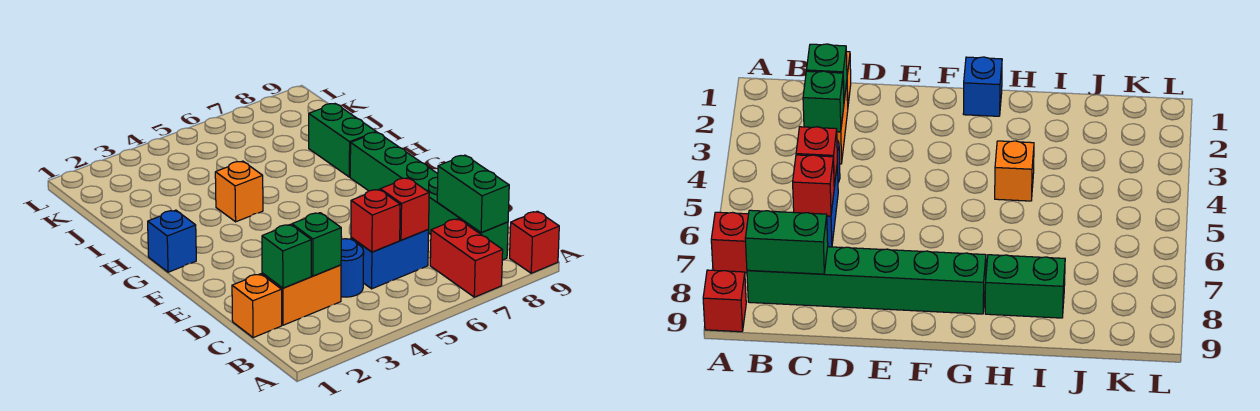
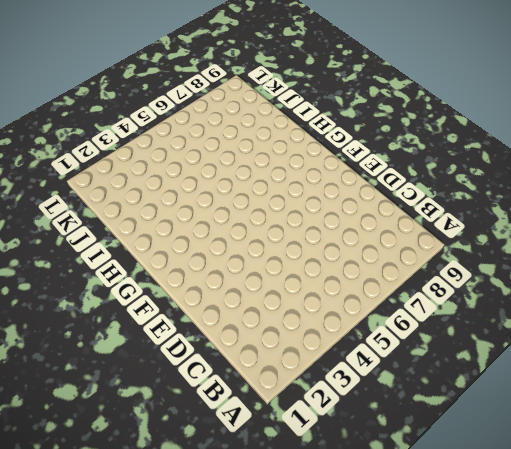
none -> red 1x2 brick [430,219,503,297]
none -> red 1x1 brick [510,211,559,273]
none -> green 1x6 brick [350,132,508,260]

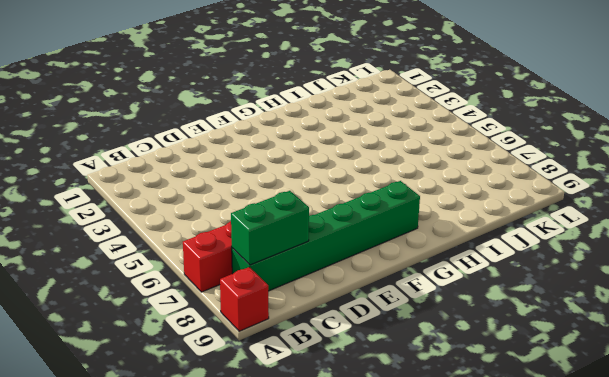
none -> orange 1x1 brick [232,274,282,338]
none -> orange 1x2 brick [262,265,341,325]
none -> blue 1x1 round brick [341,239,364,297]

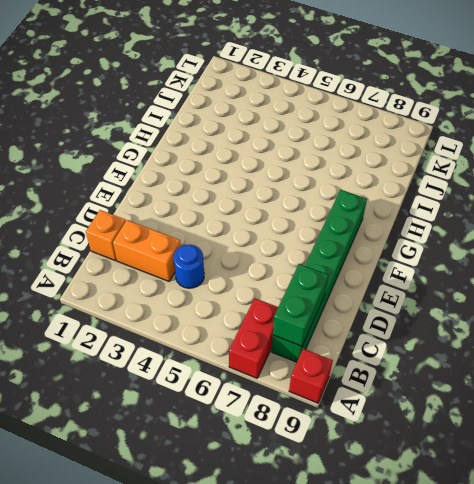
none -> blue 1x2 brick [351,230,429,289]
none -> blue 1x1 brick [148,210,196,272]
none -> orange 1x1 brick [215,161,263,222]

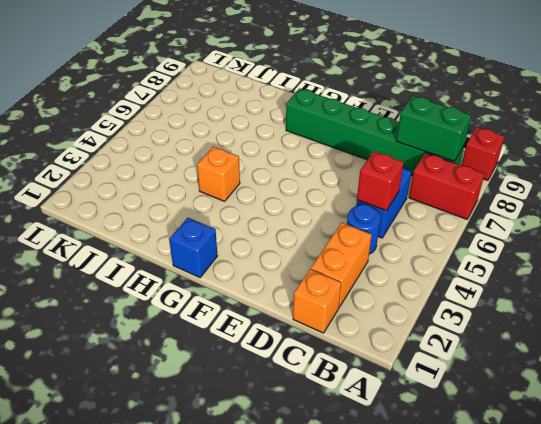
none -> green 1x2 brick [309,104,376,177]
none -> green 1x1 brick [262,224,311,288]
none -> green 1x1 brick [292,213,341,276]

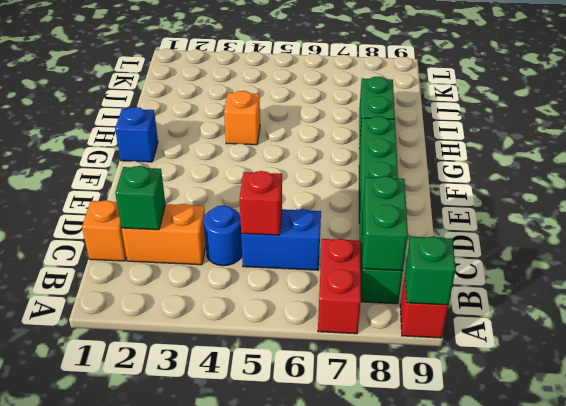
green 1x1 brick [405,236,456,305] -> green 1x1 brick moved to [292,213,341,276]
none -> red 1x1 brick [380,178,429,240]

